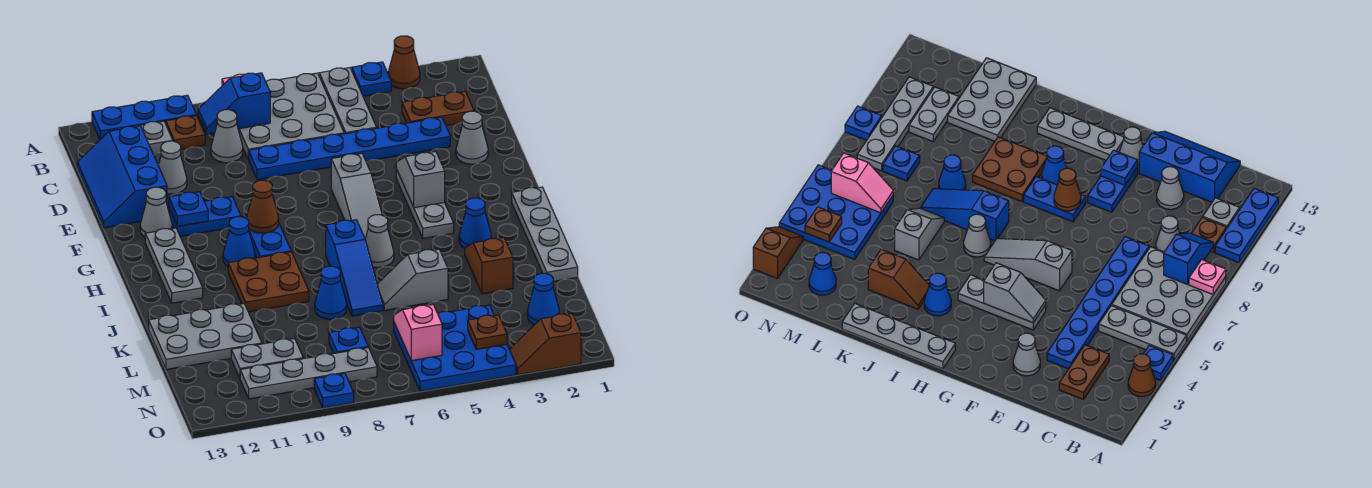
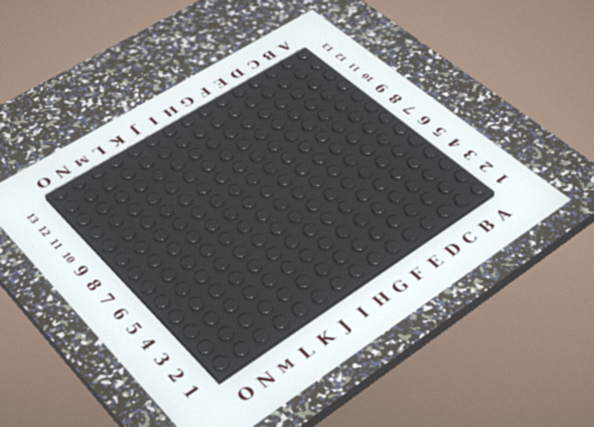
none -> brown 1x1 cone [388,36,420,89]
none -> blue 1x1 plate [352,62,391,96]
none -> grey 1x3 plate [319,68,377,134]
none -> grey 3x3 plate [238,73,344,159]

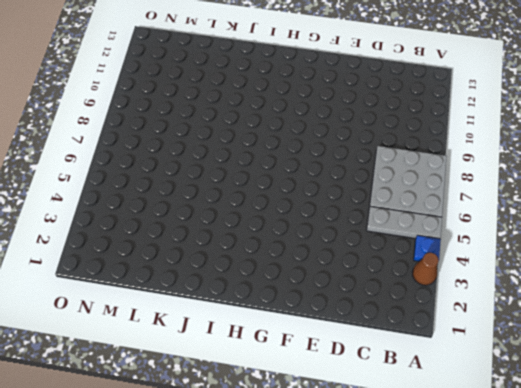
none -> blue 1x3 plate [92,95,196,140]
none -> brown 1x1 plate [166,116,205,149]
none -> grey 1x1 plate [134,121,173,154]
none -> brown 1x2 plate [402,91,474,126]

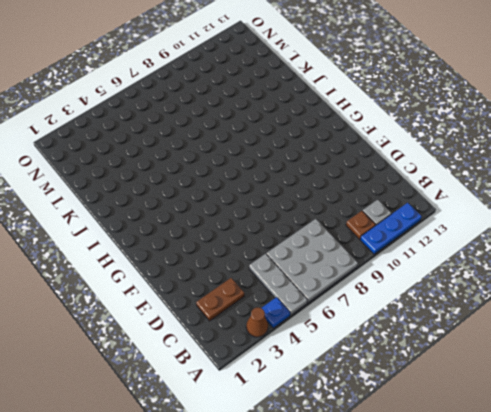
none -> grey 1x1 cone [211,110,243,163]
none -> blue 2x3 slope [77,126,167,228]
none -> blue 1x6 plate [249,117,450,180]
none -> grey 1x1 cone [158,141,187,194]

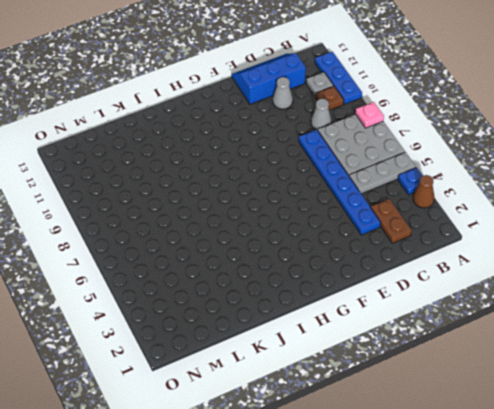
none -> grey 1x1 cone [456,111,488,164]
none -> grey 1x3 plate [396,169,454,238]
none -> grey 1x3 slope [331,153,382,238]
none -> blue 1x2 plate [169,197,241,236]

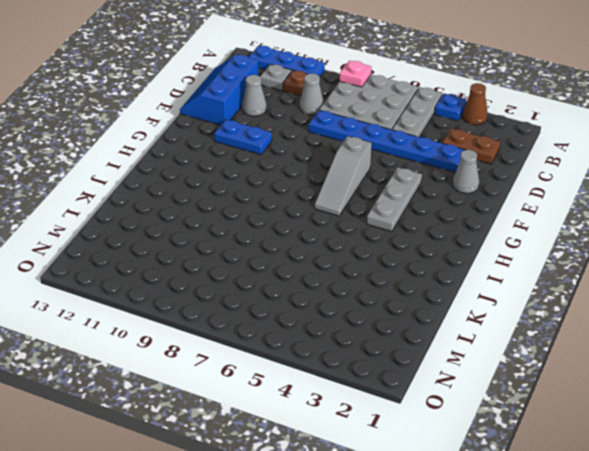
none -> grey 1x1 cone [140,187,172,237]
none -> blue 1x2 plate [243,216,291,258]
none -> grey 1x3 plate [145,228,203,303]
none -> grey 1x4 plate [512,187,578,282]

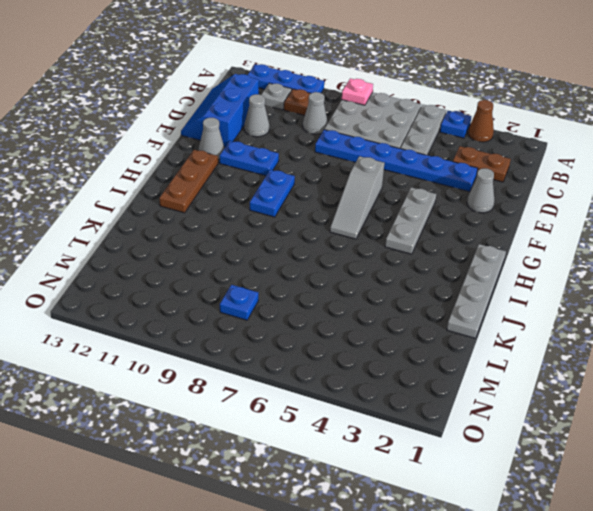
brown 1x3 plate [159,150,218,213] -> grey 1x3 plate [145,228,203,303]
none -> blue 1x1 cone [223,217,255,266]
none -> blue 1x1 cone [459,198,491,248]
none -> grey 1x1 cone [365,215,394,268]
none -> blue 1x3 slope [326,220,383,316]

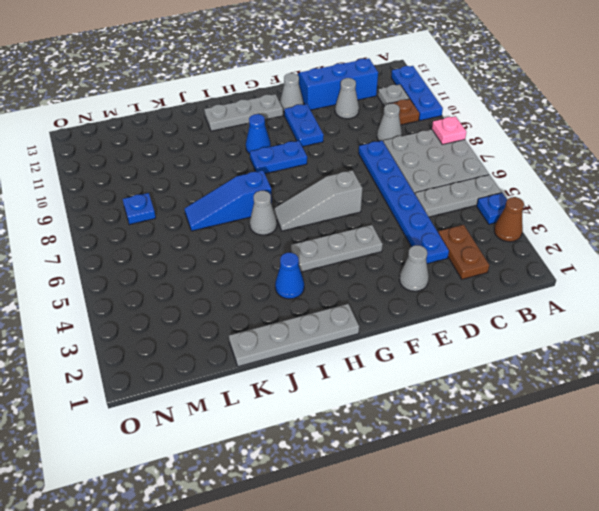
none -> brown 2x2 plate [228,252,309,312]
none -> brown 1x2 slope [465,238,513,294]
none -> grey 1x2 slope [377,249,448,310]
none -> blue 1x1 cone [315,266,347,319]

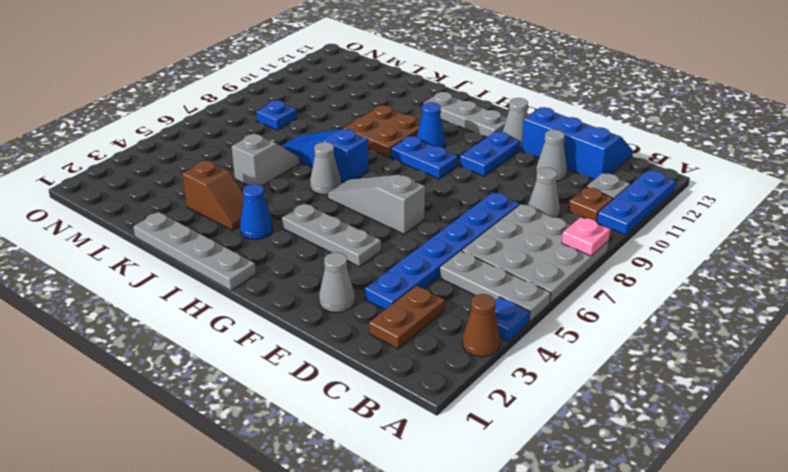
none -> blue 1x1 cone [315,266,347,319]
none -> grey 2x3 plate [149,304,262,370]
none -> blue 1x1 cone [527,273,559,325]
none -> blue 3x3 plate [394,305,516,391]

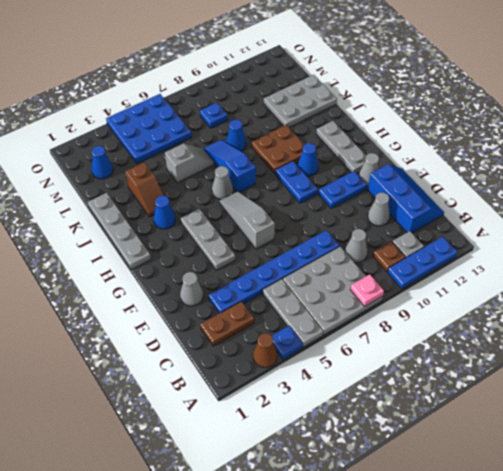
none -> grey 1x2 plate [231,338,303,378]
none -> grey 1x4 plate [240,348,377,399]
none -> brown 1x2 slope [509,314,581,375]
none -> blue 1x1 plate [314,373,354,408]

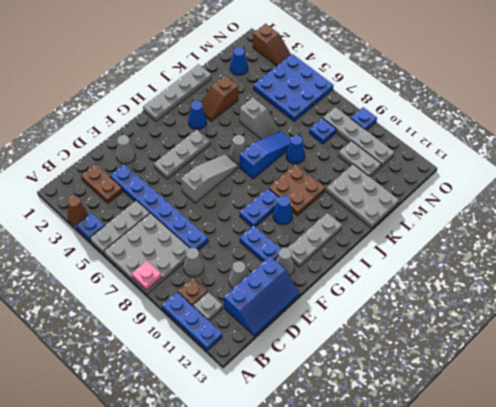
none -> blue 1x2 slope [198,73,270,134]
none -> grey 1x2 slope [396,151,445,208]
none -> blue 1x1 plate [169,192,208,226]
none -> brown 1x1 cone [247,180,279,233]

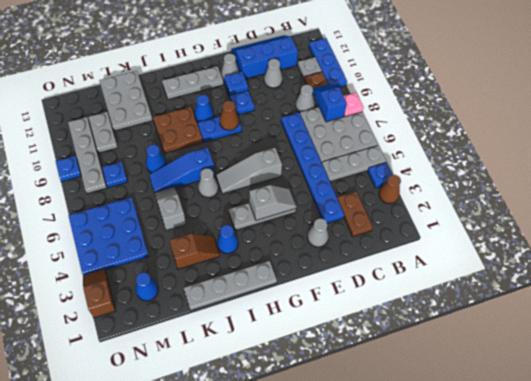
none -> pink 1x2 slope [394,305,442,361]
none -> brown 1x1 plate [468,315,507,349]

